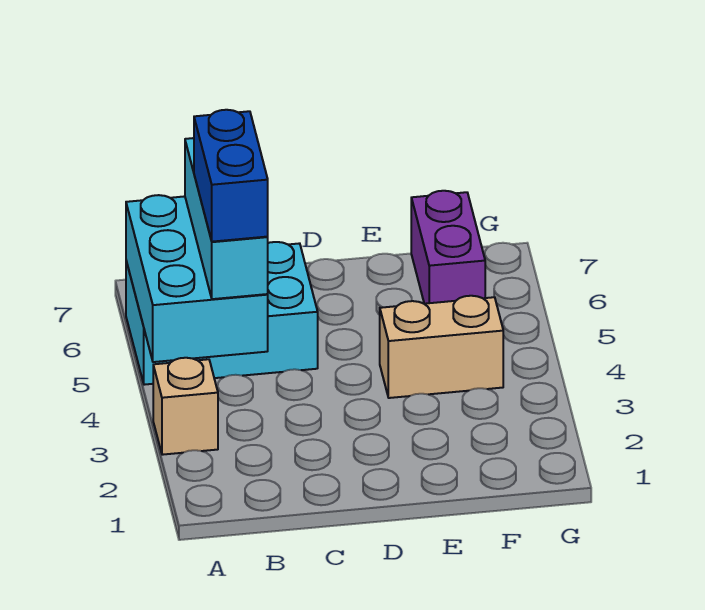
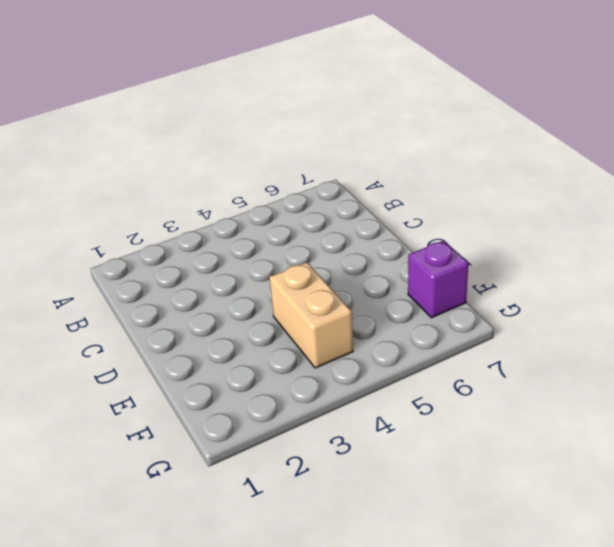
purple 1x1 brick [408,240,468,318] -> purple 1x2 brick [411,191,485,304]
none -> tan 1x1 brick [153,358,218,455]
none -> cyan 2x3 brick [126,242,318,385]

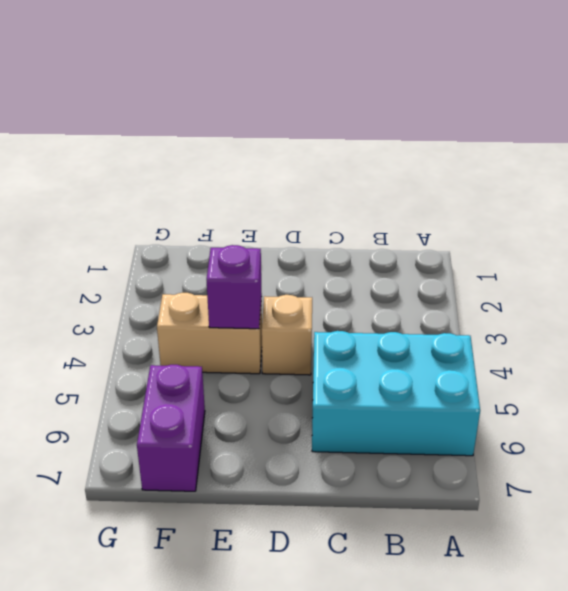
tan 1x1 brick [262,295,312,375] -> tan 1x1 brick moved to [153,358,218,455]
purple 1x1 brick [207,245,262,329] -> none
none -> cyan 2x3 brick [126,195,268,362]
none -> cyan 1x3 brick [185,138,268,299]

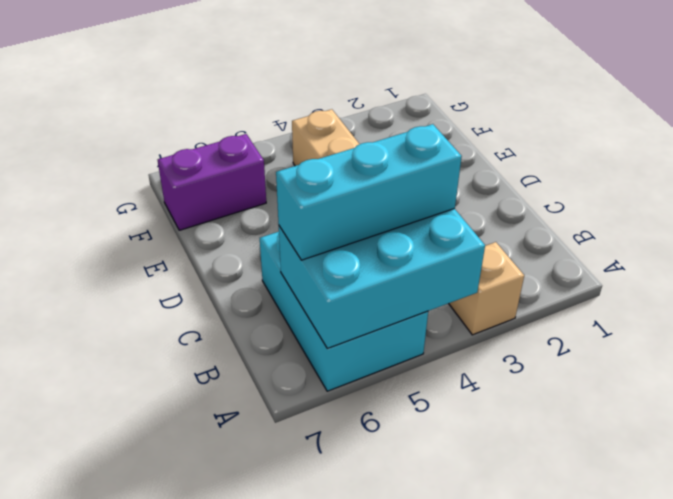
none -> blue 1x2 brick [194,110,268,242]

